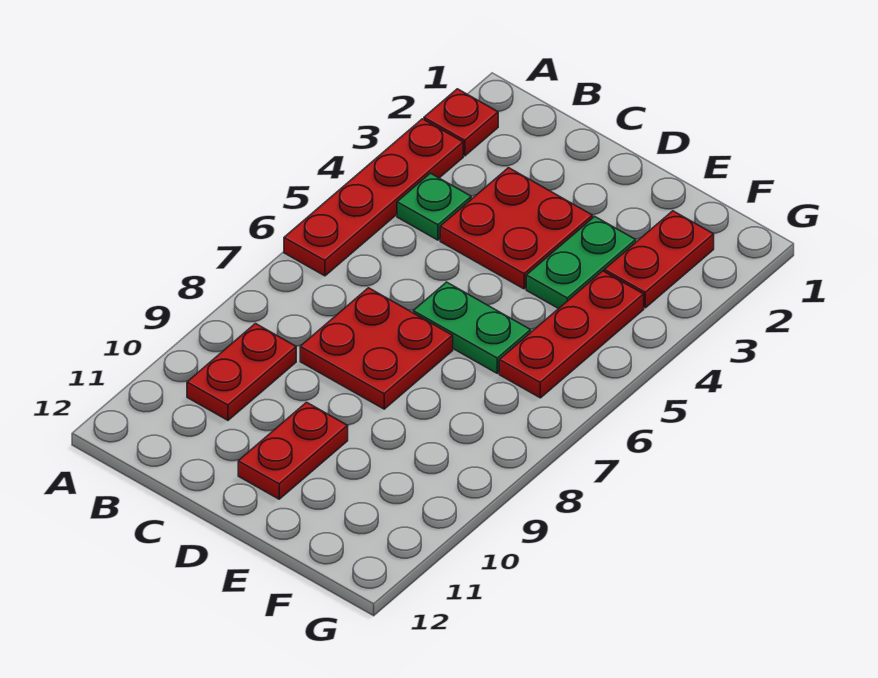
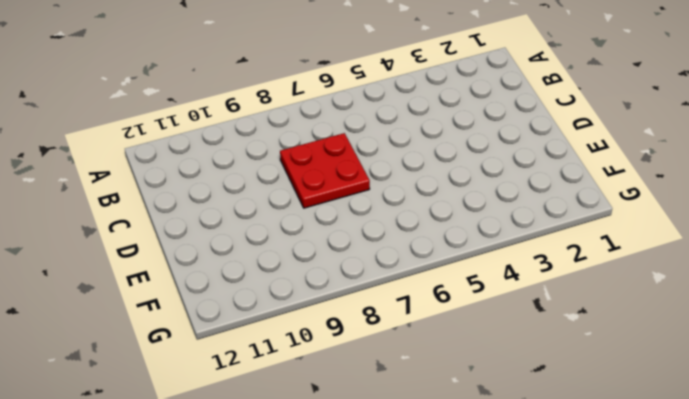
none -> red 1x1 plate [424,89,498,156]
none -> red 1x4 plate [284,119,463,276]

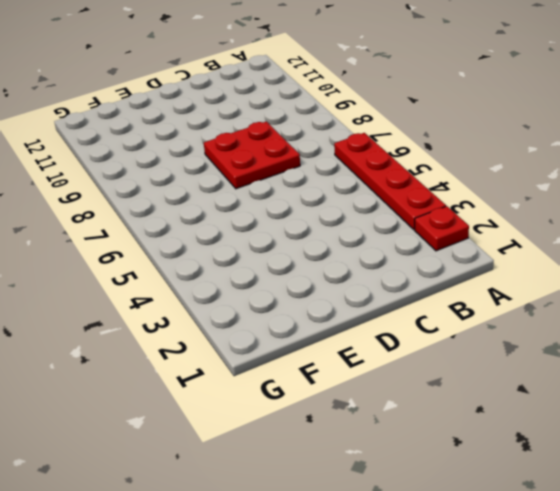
none -> green 1x1 plate [397,173,471,240]
none -> red 1x2 plate [187,324,296,420]

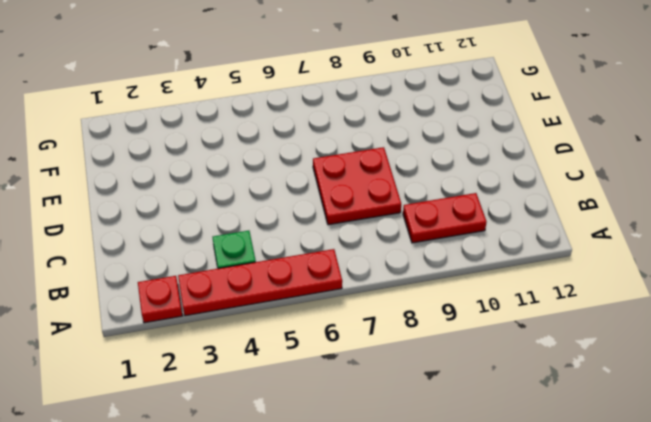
none -> red 2x2 plate [440,168,593,289]
none -> green 1x2 plate [413,282,531,373]

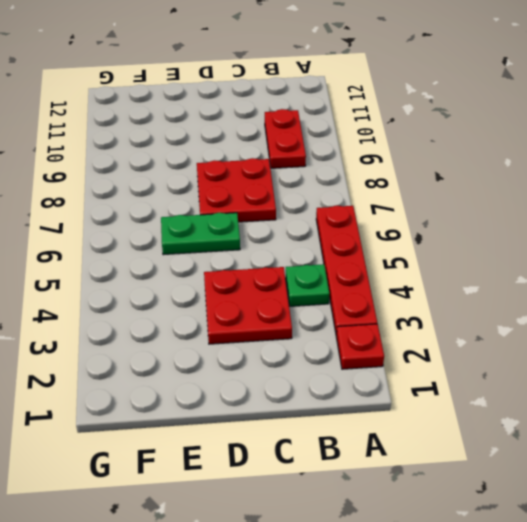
none -> red 1x2 plate [238,402,348,499]
none -> green 1x2 plate [526,216,636,309]

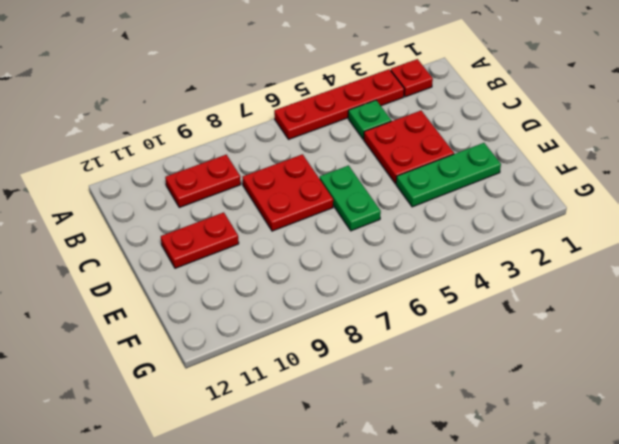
green 1x3 plate [396,143,501,207] -> green 1x2 plate [526,216,636,309]
none -> red 1x2 plate [604,211,714,308]
none -> red 1x3 plate [499,271,644,398]

